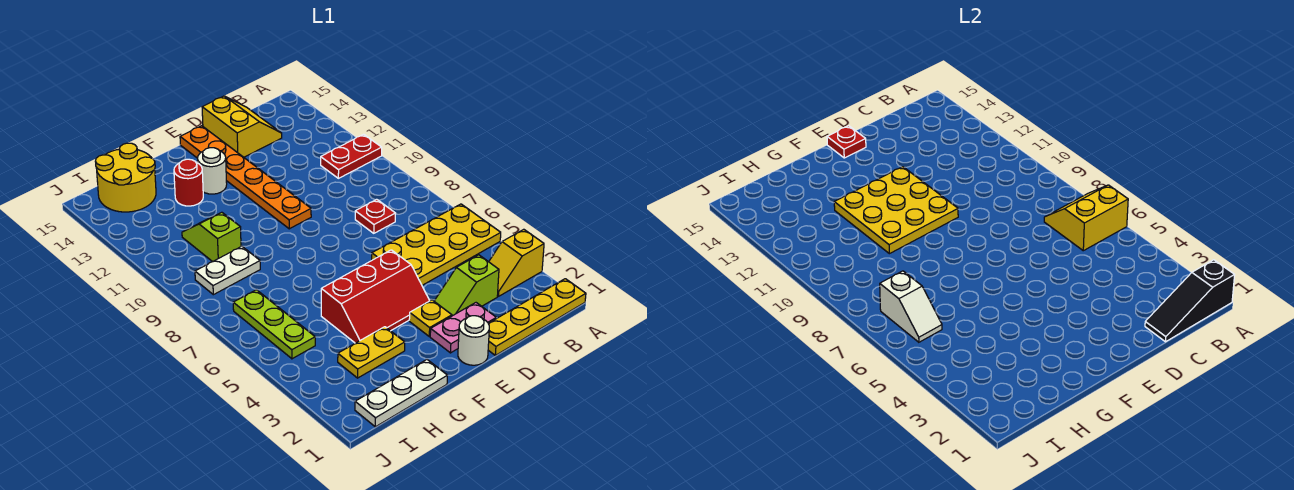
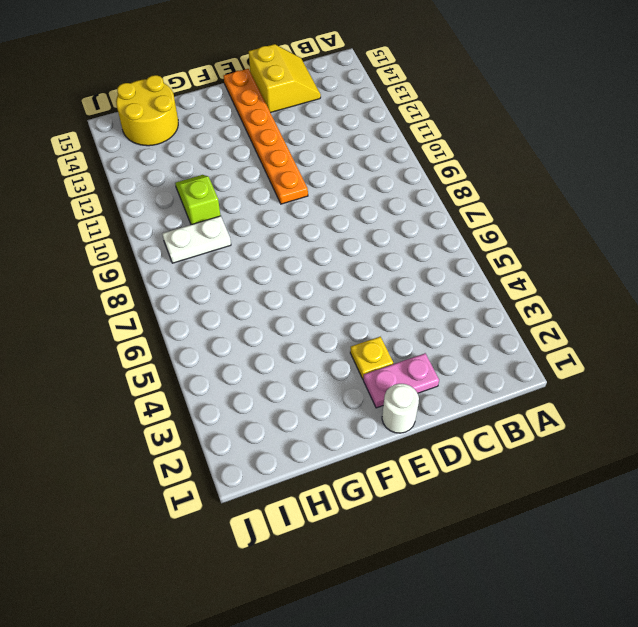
none -> yellow 1x4 plate [488,279,586,355]
none -> yellow 1x2 slope [489,229,544,296]
none -> yellow 2x4 plate [372,204,501,285]

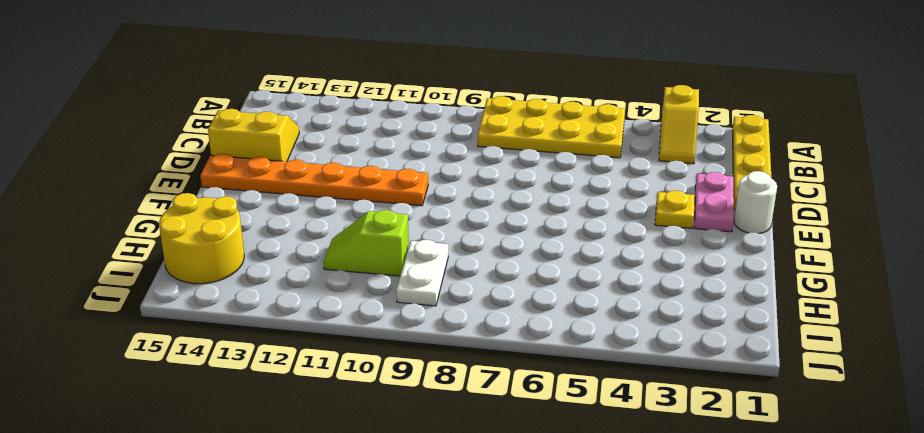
yellow 2x4 plate [478,96,625,158] -> yellow 2x4 plate turned to [372,204,501,285]
none -> red 1x2 plate [321,134,382,178]
none -> lime 1x2 slope [434,255,499,316]
none -> red 1x1 plate [355,199,396,233]

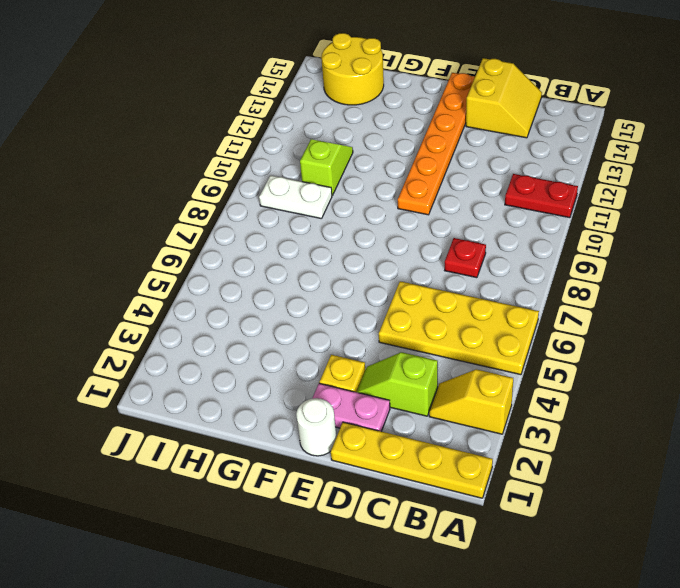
none -> red 2x3 slope [321,250,430,343]
none -> white 1x1 round brick [198,148,227,194]
none -> white 1x3 plate [355,360,448,427]

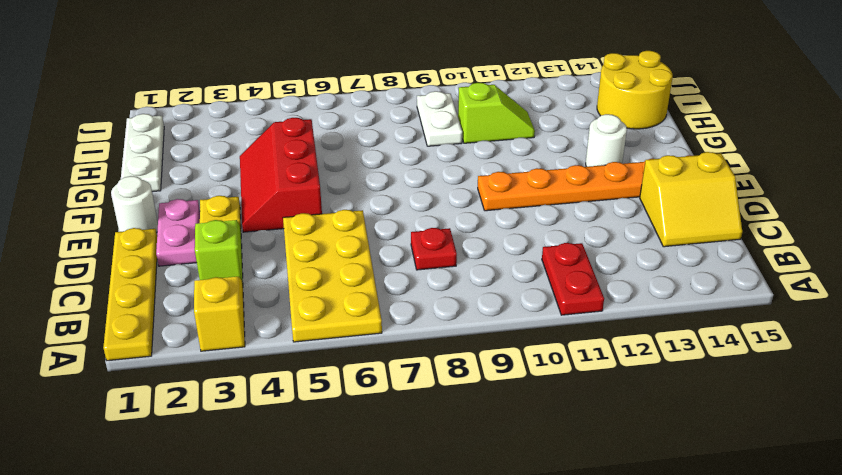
none -> yellow 1x2 plate [338,327,405,378]
none -> red 1x1 round brick [174,159,203,206]
none -> lime 1x3 plate [233,290,315,359]

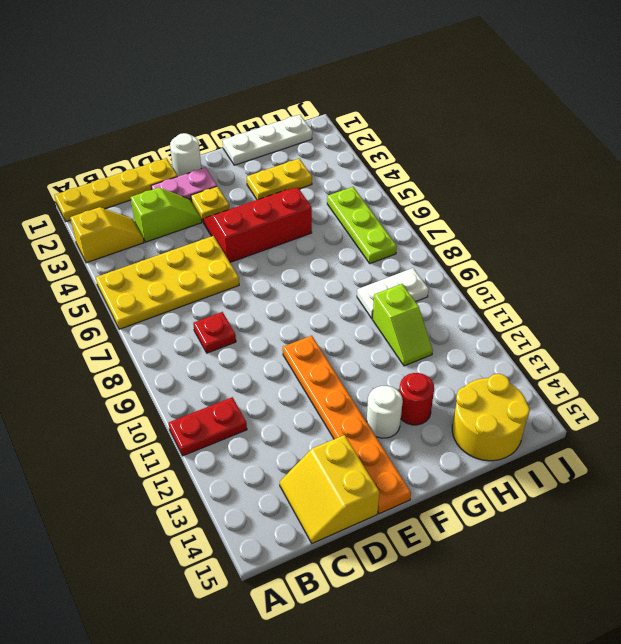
none -> black 1x3 slope [1145,260,1235,342]
none -> yellow 2x2 slope [1044,185,1128,251]
none -> yellow 3x3 plate [834,167,958,254]

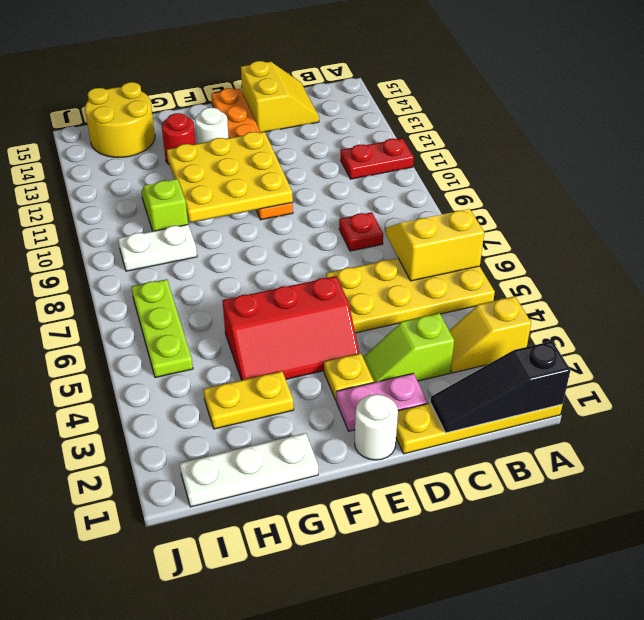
none -> red 1x1 plate [827,126,866,158]
none -> white 1x2 slope [880,271,942,342]

